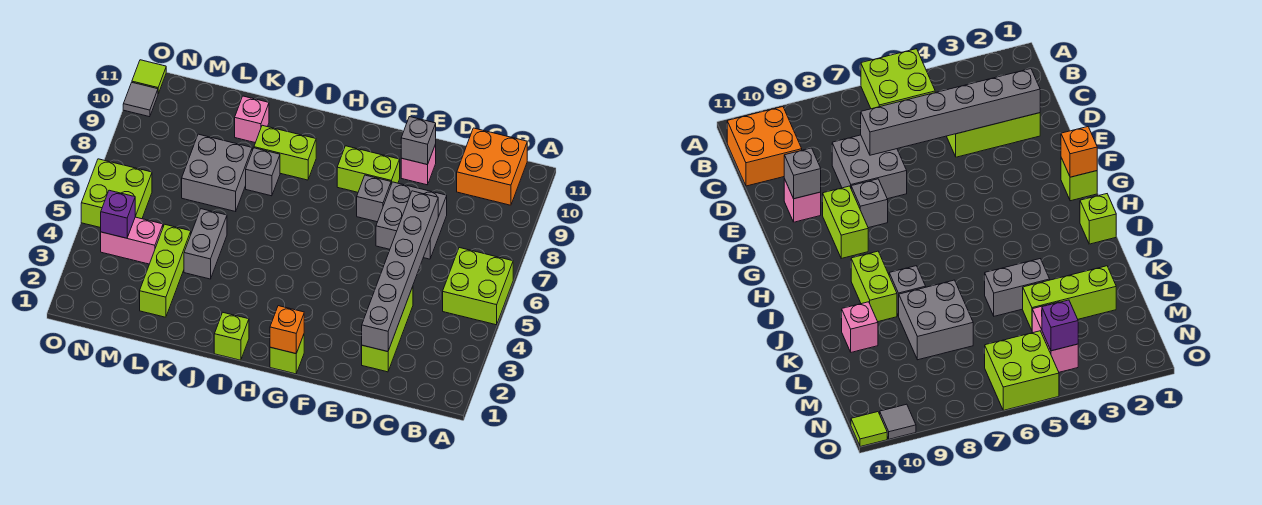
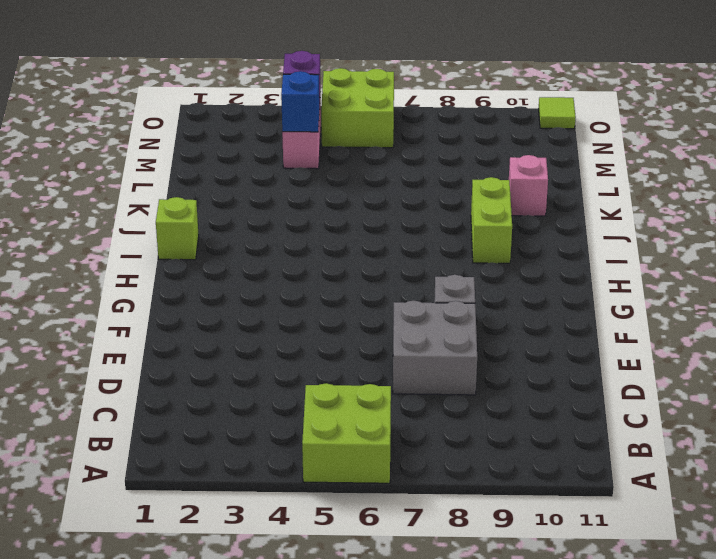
blue 1x1 brick [281,71,319,132] -> none
none -> orange 2x2 brick [457,128,527,205]
none -> lime 1x3 brick [362,287,413,372]
none -> pink 1x1 brick [401,144,436,185]

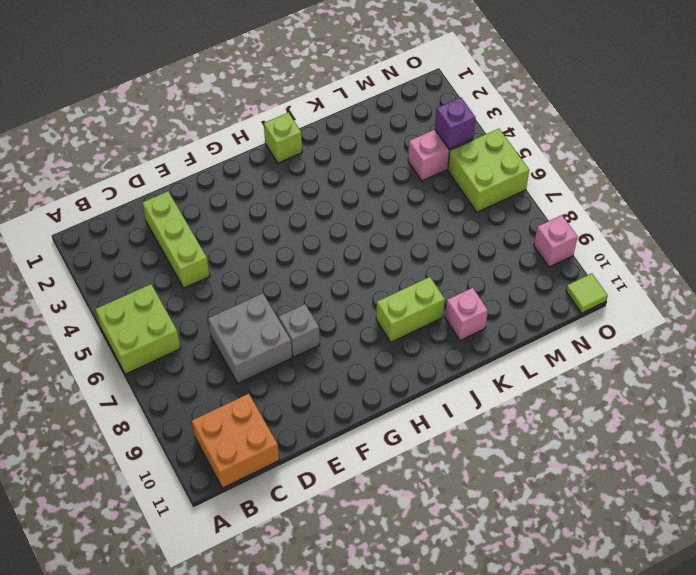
pink 1x1 brick [534,215,577,267] -> pink 1x1 brick moved to [401,144,436,185]
none -> lime 1x2 brick [337,146,400,192]
none -> lime 1x1 brick [270,335,304,374]
none -> grey 1x1 brick [246,148,280,196]

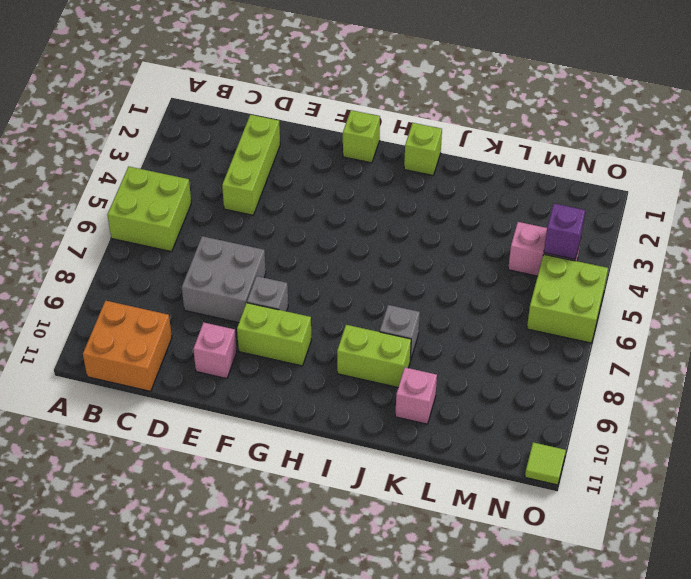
none -> grey 1x2 brick [184,209,227,279]
none -> grey 2x2 brick [182,134,252,211]
none -> lime 1x3 brick [140,224,191,317]

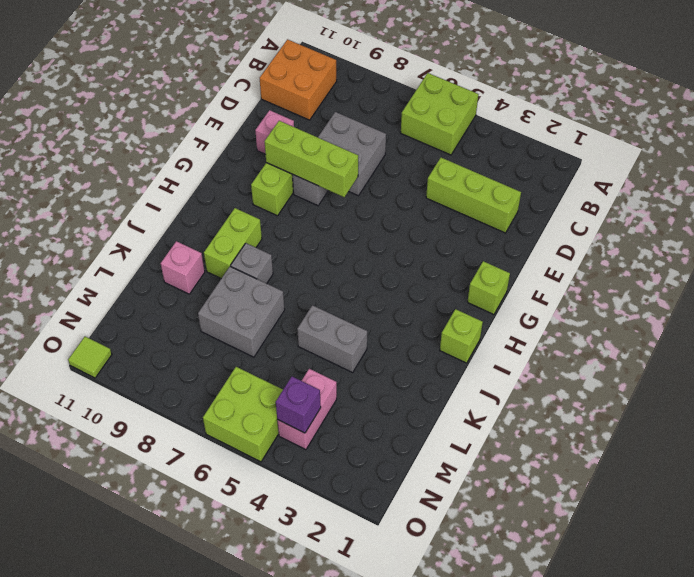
lime 1x3 brick [265,121,358,197] -> lime 1x3 brick moved to [140,224,191,317]
none -> grey 1x1 tile [123,83,158,117]
none -> grey 1x6 brick [362,191,438,352]
none -> grey 1x1 brick [401,117,436,165]

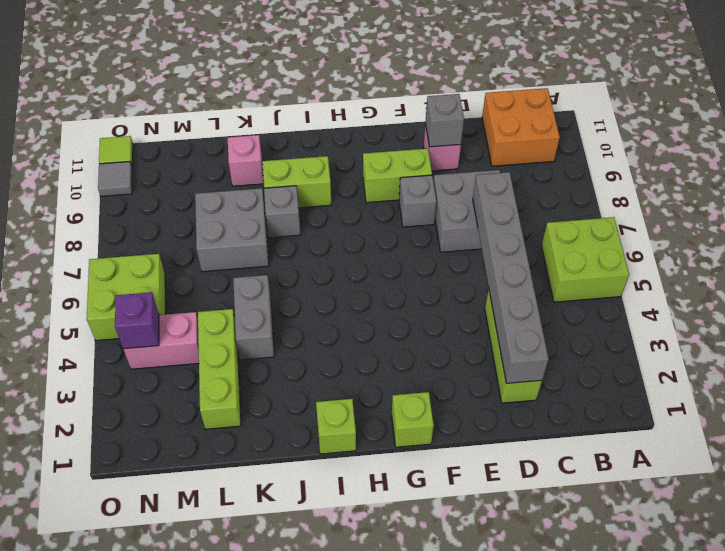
none -> orange 1x1 brick [270,306,304,354]

